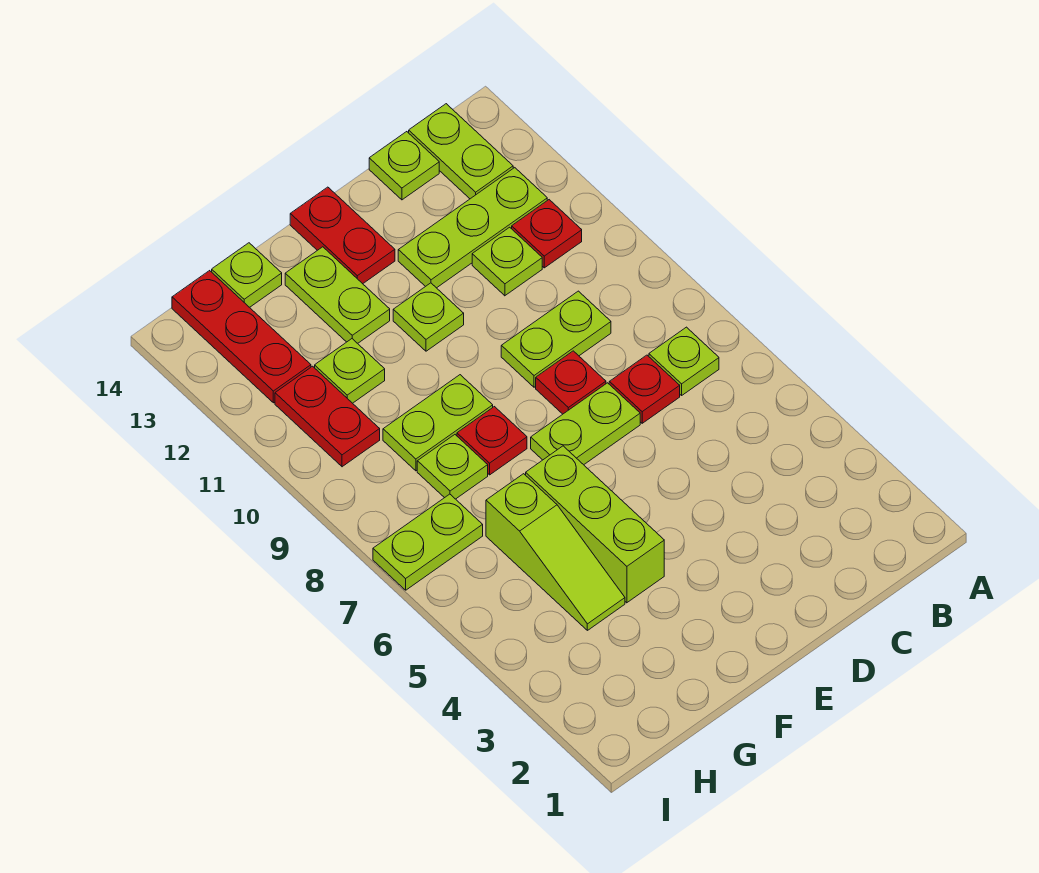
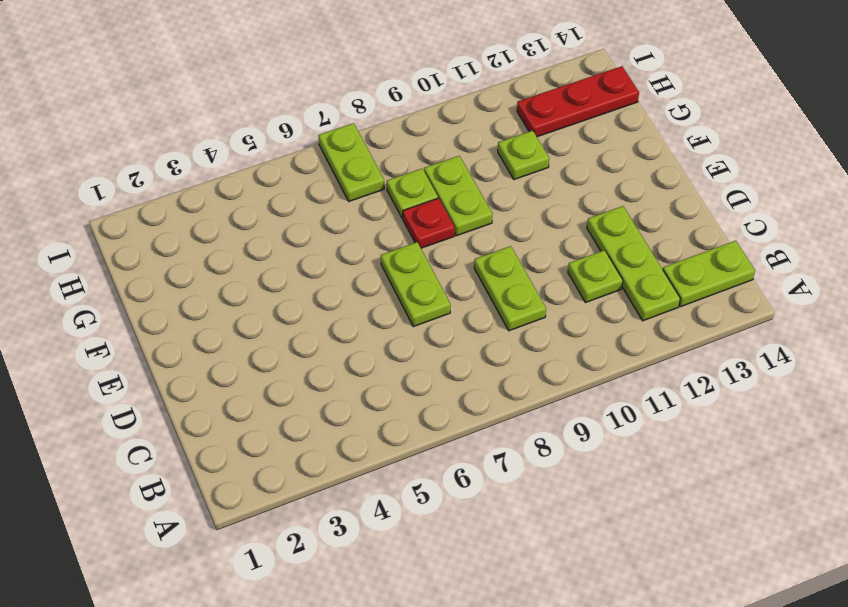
none -> lime 1x1 plate [649,327,719,395]
none -> red 1x1 plate [512,200,582,268]
none -> red 1x1 plate [609,355,680,423]

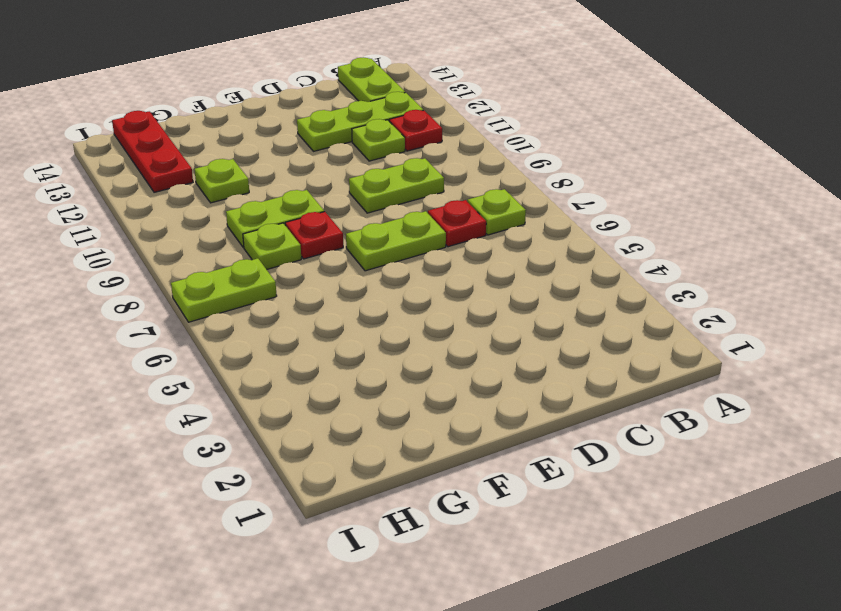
none -> lime 1x1 plate [369,132,439,200]
none -> red 1x1 plate [536,351,606,414]
none -> lime 1x1 plate [393,283,464,351]

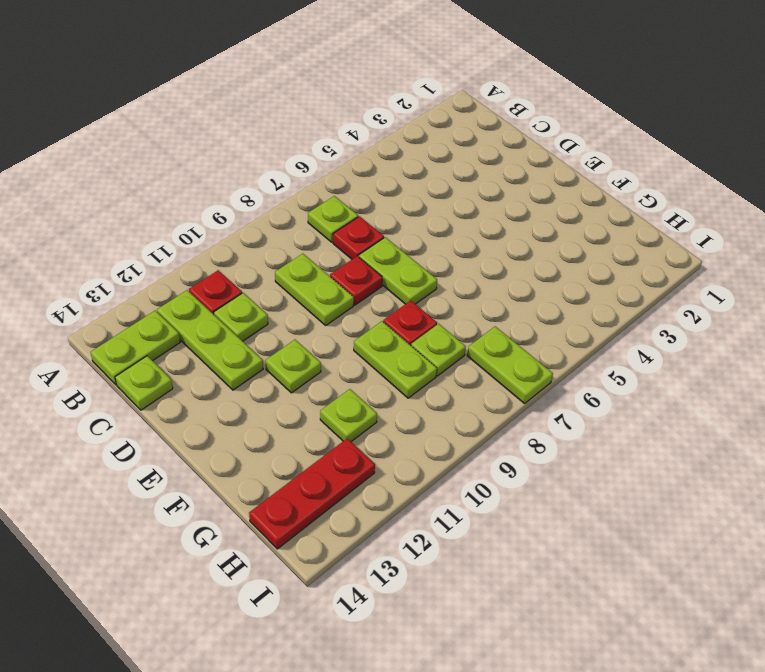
none -> red 1x2 plate [290,187,395,284]
none -> lime 1x3 brick [526,446,664,603]
none -> lime 1x2 plate [285,247,390,343]

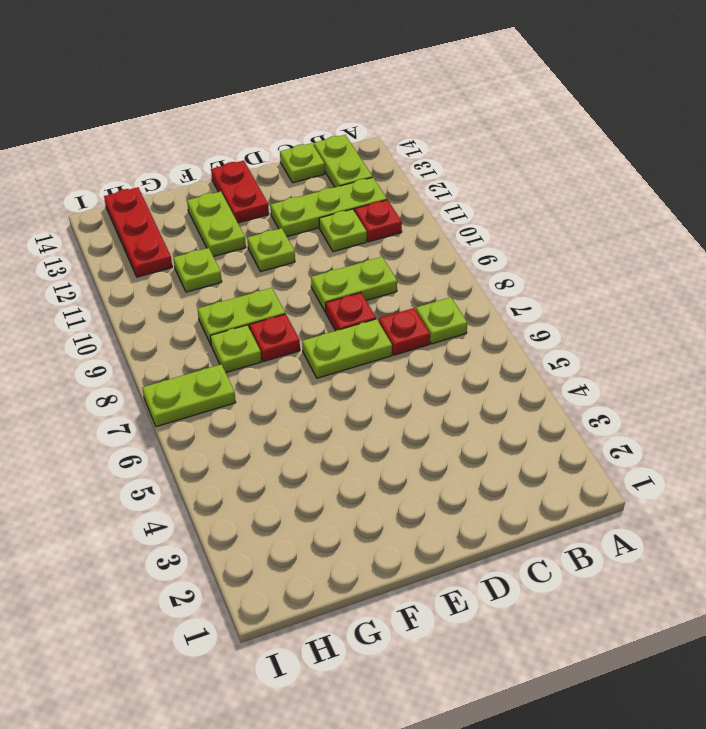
none -> lime 1x3 brick [526,446,664,603]
none -> lime 1x3 slope [486,474,625,630]
none -> lime 1x1 plate [212,243,282,307]

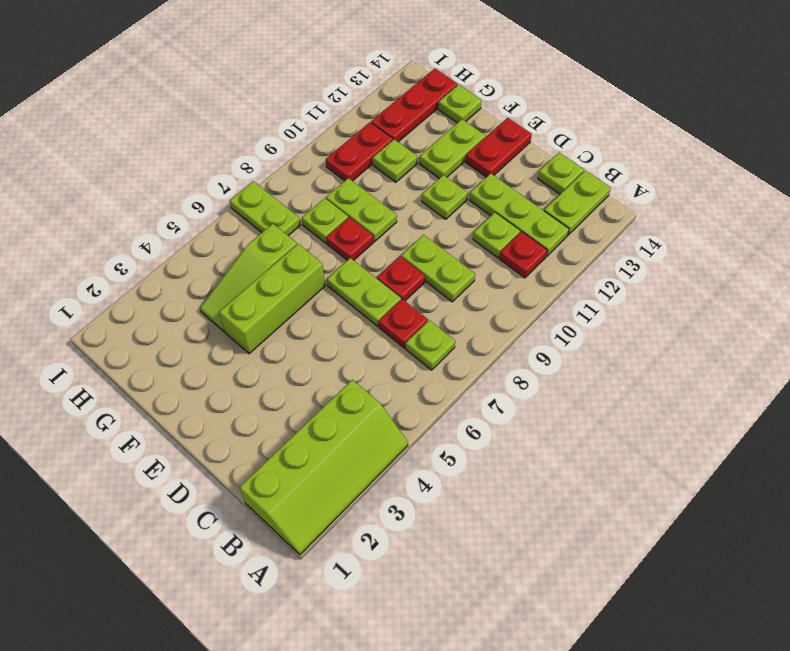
lime 2x4 slope [240,380,408,555] -> none

